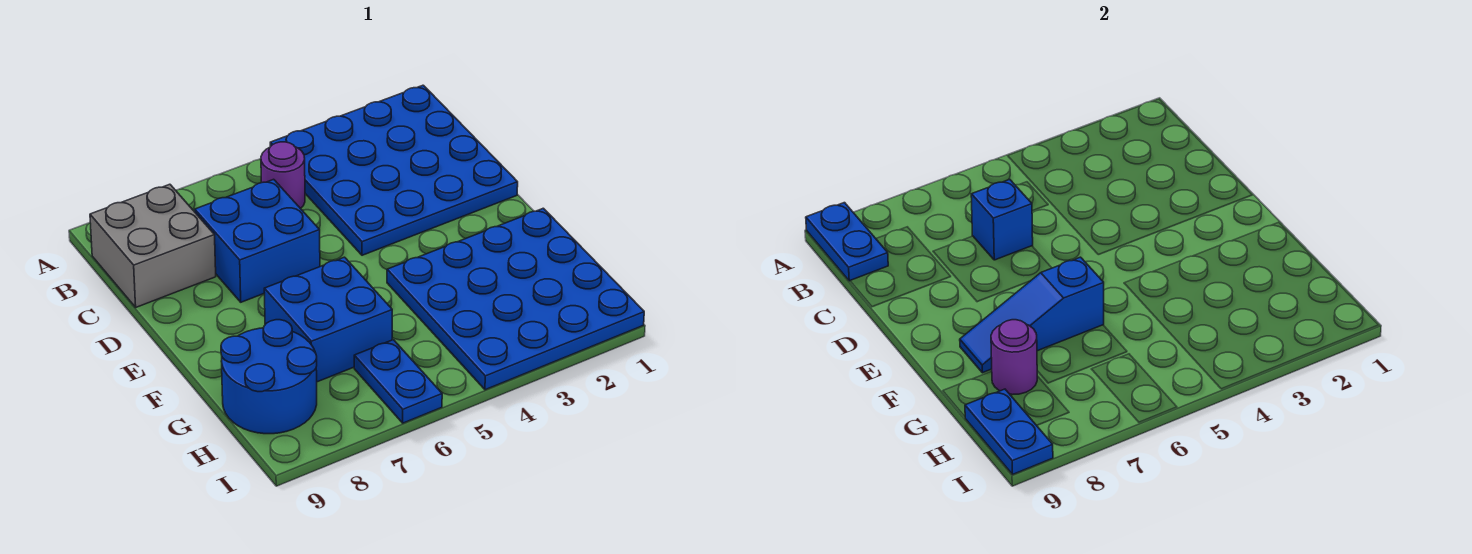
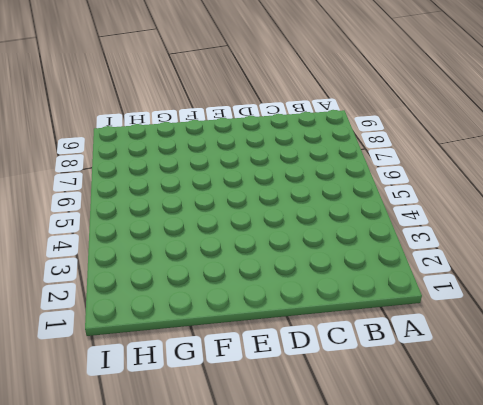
none -> blue 4x4 plate [270,85,518,255]
none -> purple 1x1 round brick [261,142,305,209]
none -> grey 2x2 brick [90,184,216,307]

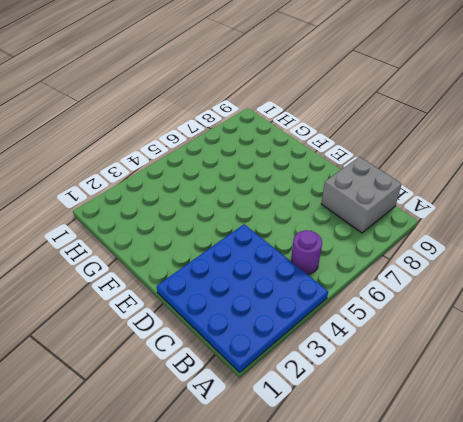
none -> blue 2x2 brick [195,179,320,302]
none -> blue 4x4 plate [387,208,644,390]
none -> blue 2x2 brick [264,257,392,382]

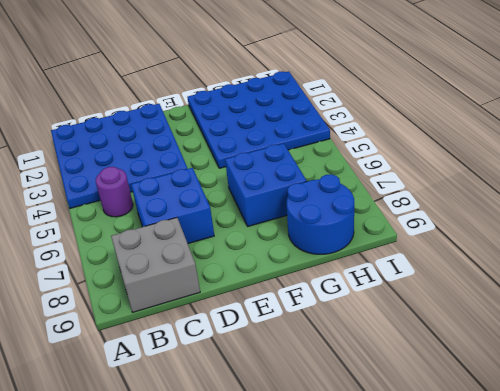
none -> blue 1x2 plate [354,340,442,423]
none -> blue 1x2 plate [806,203,888,281]
none -> blue 1x1 brick [971,179,1033,260]

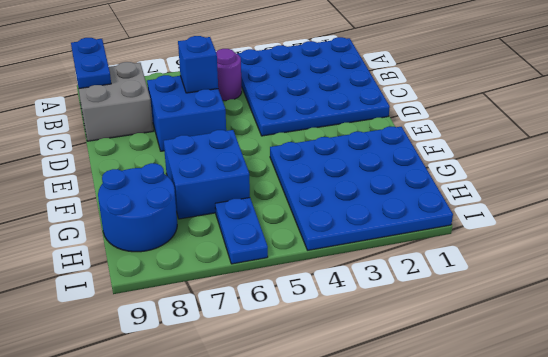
none -> blue 1x3 slope [960,257,1104,373]
none -> purple 1x1 round brick [991,320,1037,395]
none -> blue 1x2 plate [965,389,1053,474]

